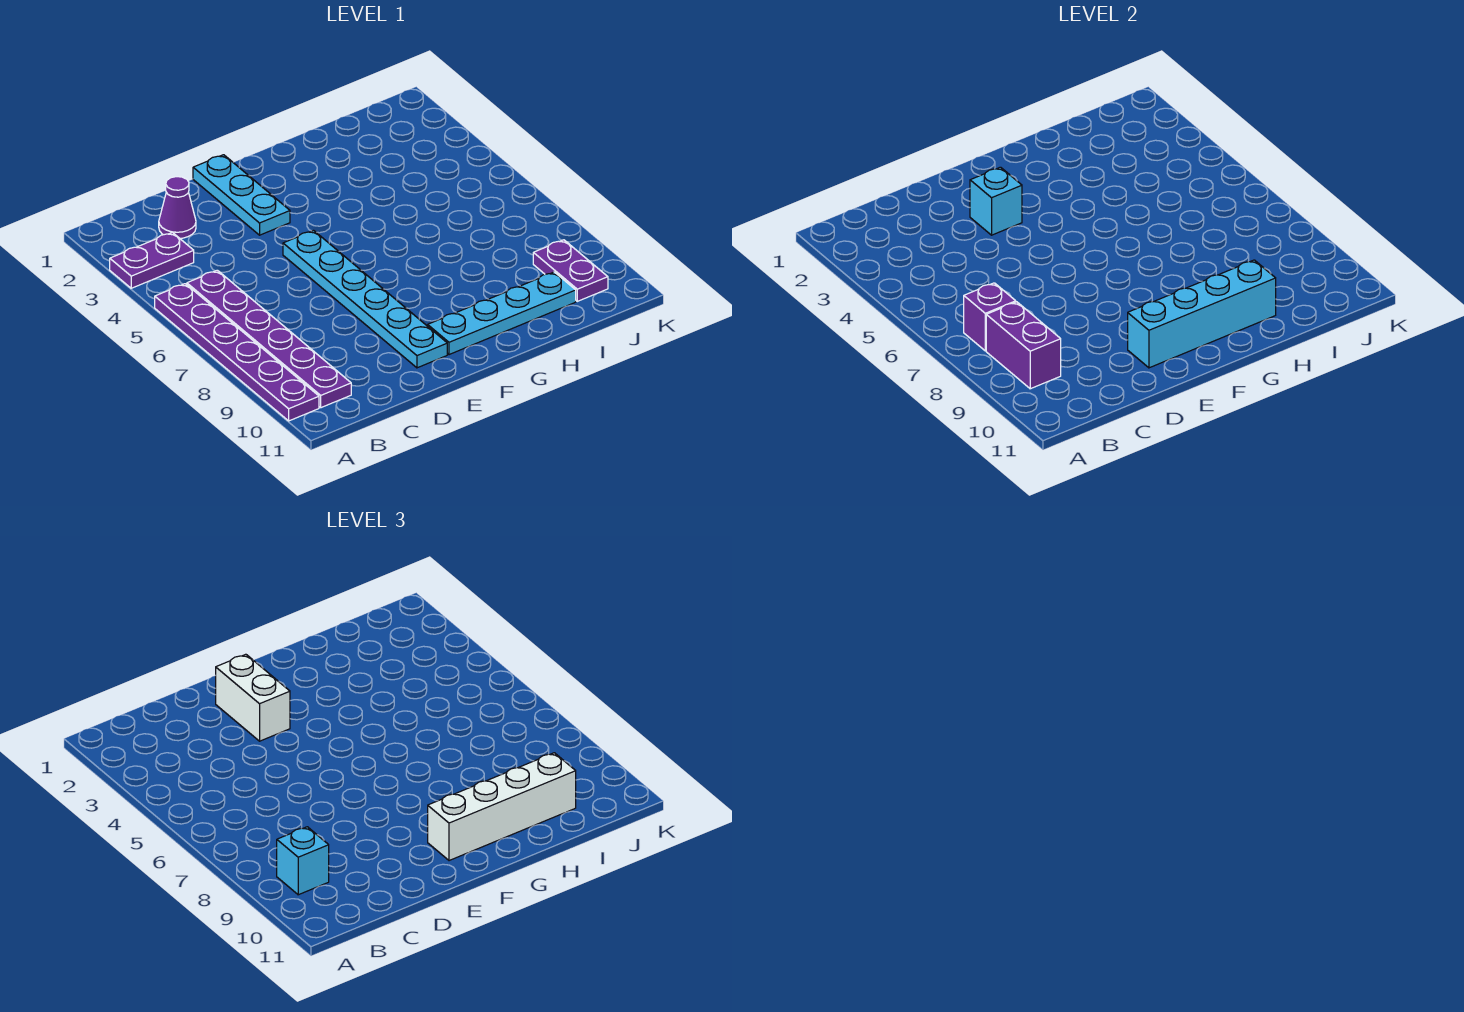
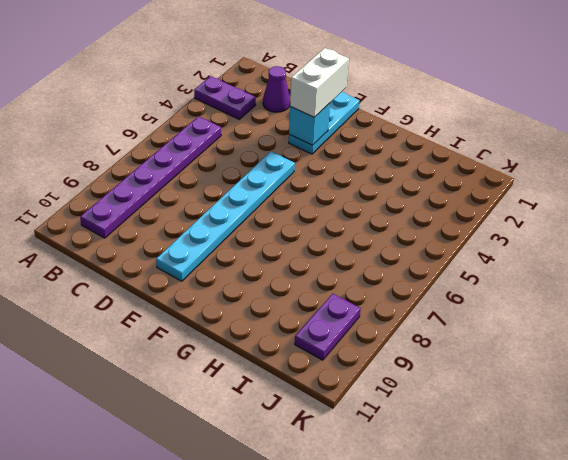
none -> purple 1x6 plate [155,284,319,421]
none -> cyan 1x4 plate [428,272,576,355]
none -> purple 1x1 brick [964,283,1016,351]

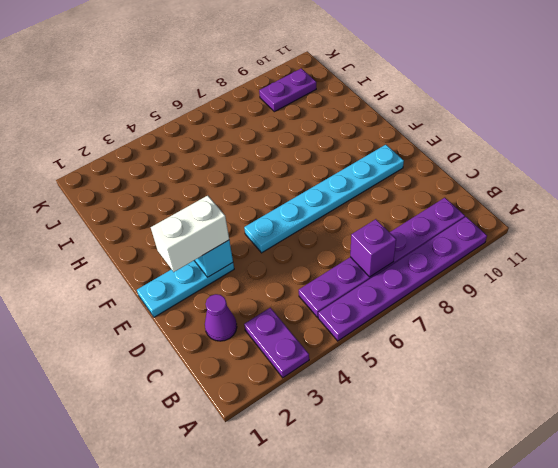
none -> cyan 1x4 plate [428,272,576,355]
none -> purple 1x2 brick [986,302,1061,389]
none -> cyan 1x4 brick [1128,260,1276,368]

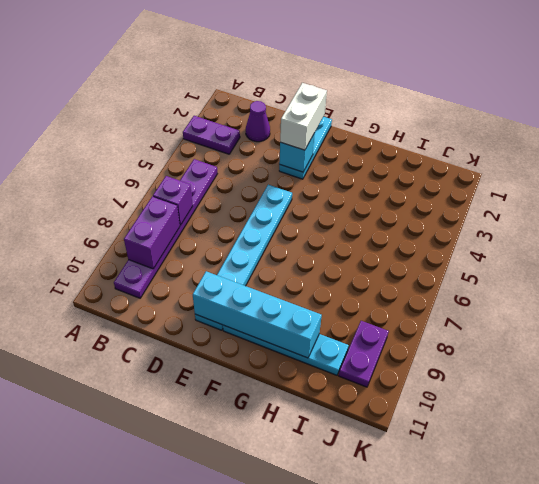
none -> purple 1x6 plate [155,284,319,421]
none -> cyan 1x1 brick [277,827,329,895]
none -> white 1x4 brick [428,753,576,861]

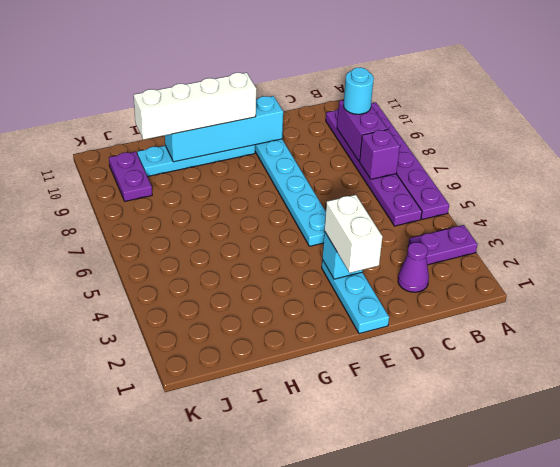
cyan 1x1 round brick [343,67,374,114] -> cyan 1x1 brick [277,827,329,895]

